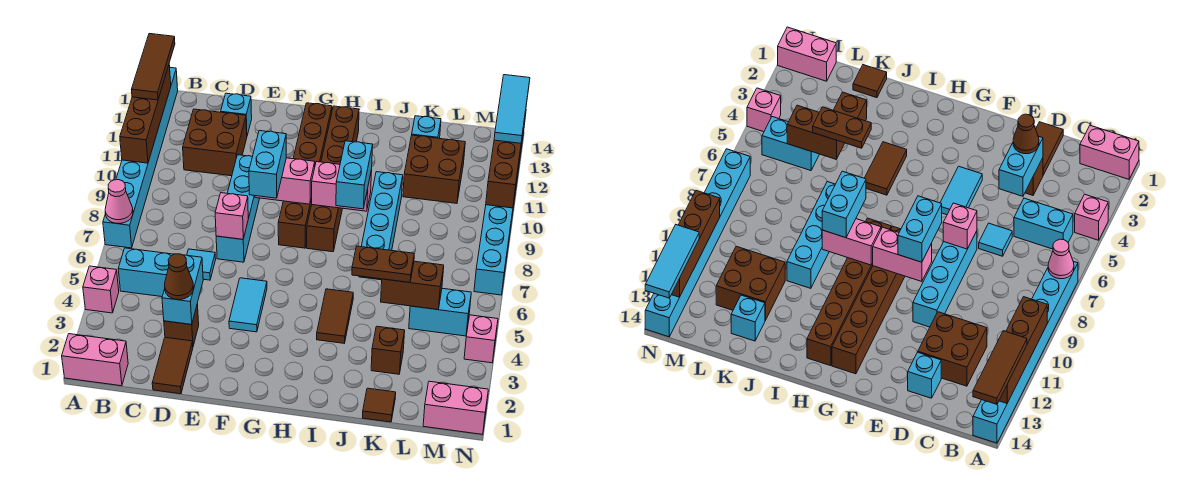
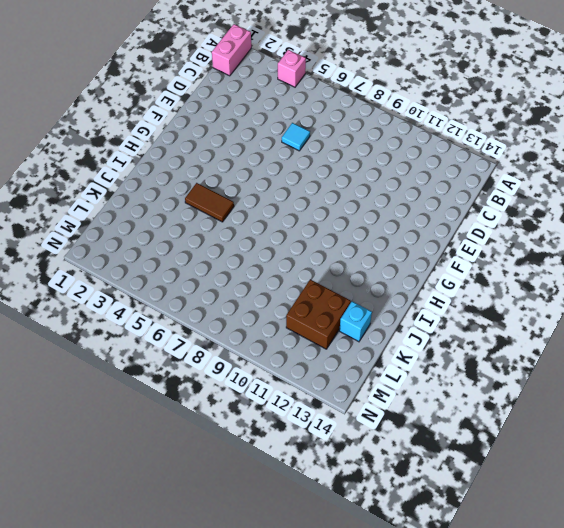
none -> cyan 1x8 brick [103,68,178,248]
none -> cyan 1x2 brick [118,248,174,297]
none -> brown 2x2 brick [183,109,247,176]
none -> brown 1x2 tile [152,337,193,394]

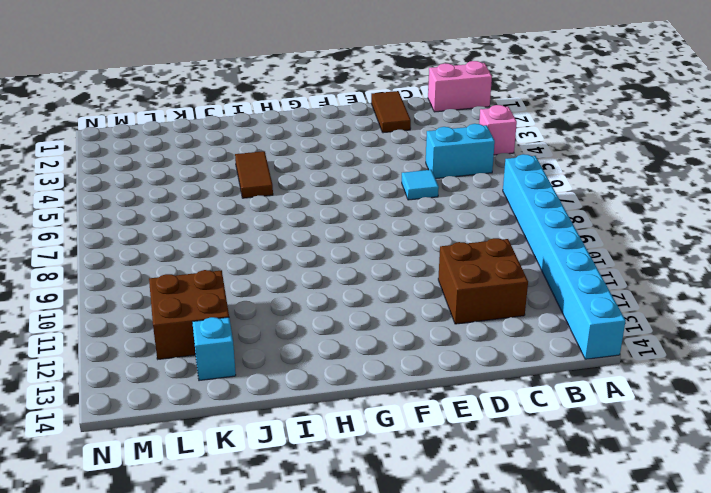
none -> brown 1x1 brick [164,304,199,346]
none -> cyan 1x1 brick [221,93,252,135]
none -> cyan 1x4 brick [216,155,260,262]
none -> cyan 1x2 tile [229,278,267,332]

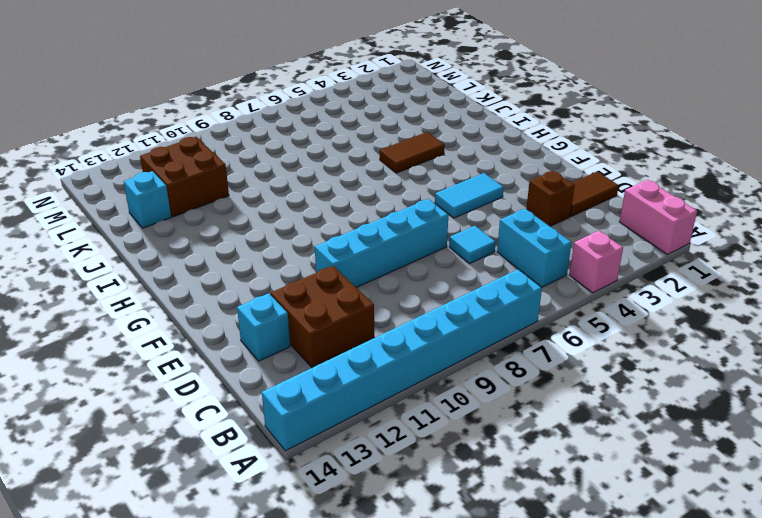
none -> brown 1x6 brick [278,103,332,248]
none -> brown 1x6 brick [307,106,359,252]
none -> cyan 1x4 brick [359,172,403,280]
none -> brown 1x1 tile [363,388,396,422]

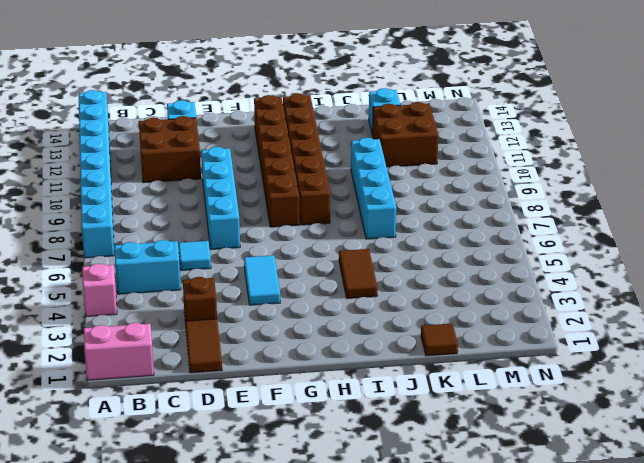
none -> brown 1x1 brick [371,326,405,374]
none -> cyan 1x2 brick [409,288,471,336]
none -> pink 1x2 brick [423,381,488,434]
none -> pink 1x1 brick [464,315,498,363]

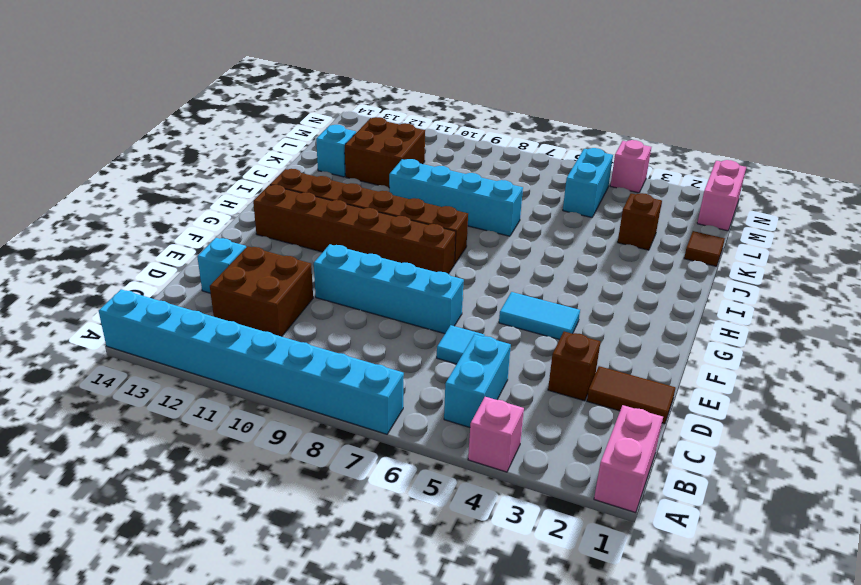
none -> brown 1x2 tile [317,289,353,343]
none -> cyan 1x8 brick [474,113,526,295]
none -> pink 1x1 cone [105,180,133,223]
none -> brown 1x4 brick [120,65,171,163]

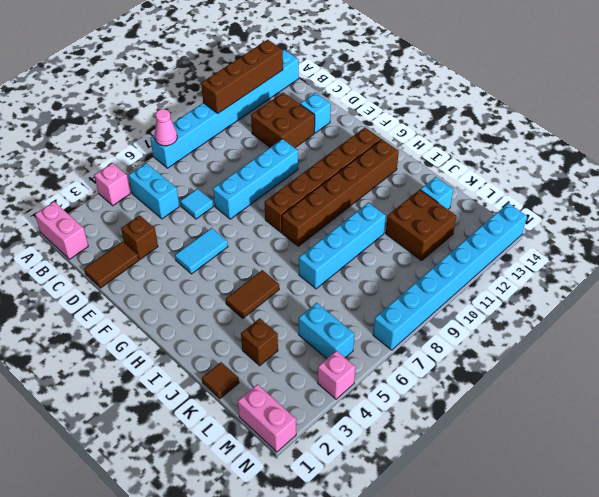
none -> cyan 1x2 brick [162,255,203,325]
none -> pink 1x1 brick [215,193,248,239]
none -> pink 1x2 brick [255,158,315,204]
none -> pink 1x2 brick [312,162,372,211]

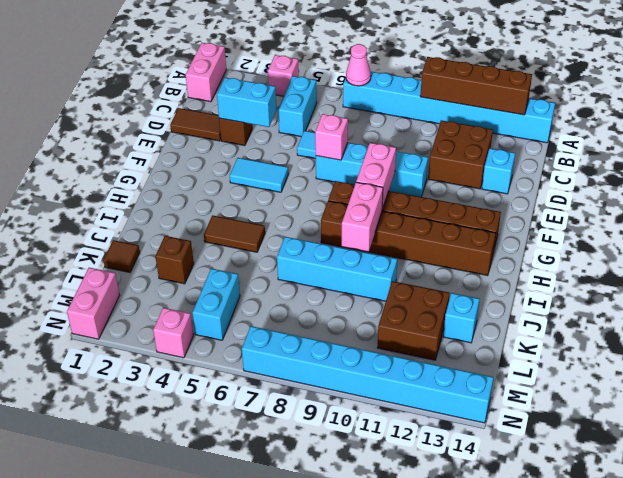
none -> brown 1x2 brick [381,261,444,310]
none -> brown 1x4 brick [486,112,526,208]
none -> brown 1x3 tile [132,34,175,100]
none -> brown 1x1 cone [165,254,194,300]

